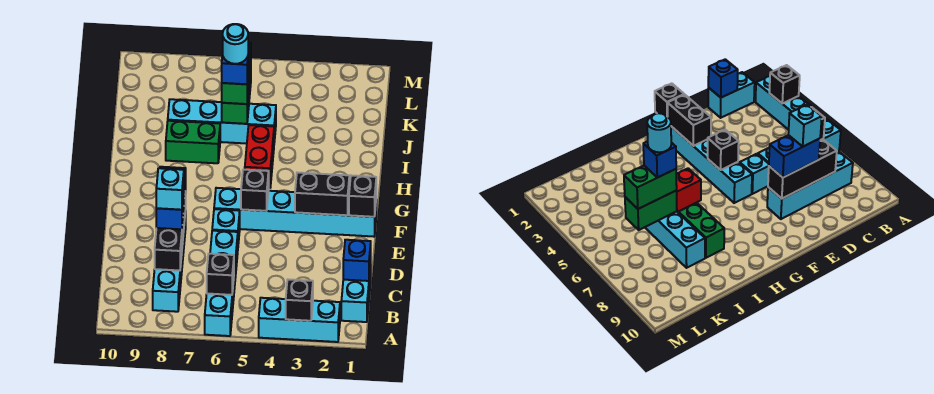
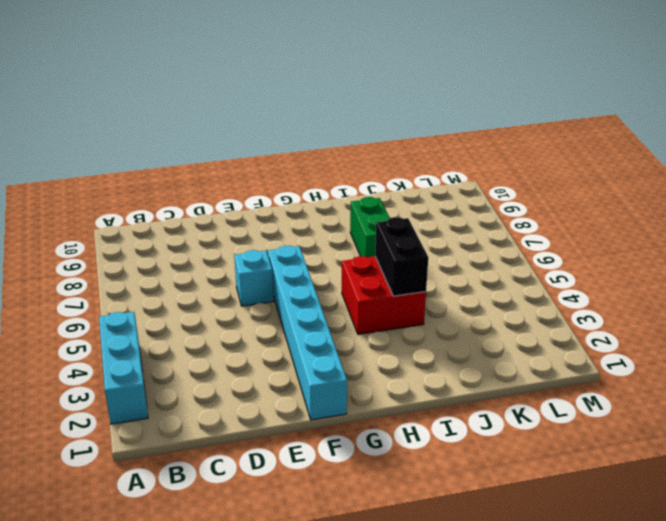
red 2x2 brick [342,256,426,334] -> red 1x2 brick [245,125,274,188]
black 1x2 brick [375,217,428,296] -> black 1x2 brick moved to [295,173,349,215]
none -> cyan 1x4 brick [205,231,238,336]
none -> cyan 1x2 brick [341,264,371,322]
none -> cyan 1x4 brick [153,211,186,312]

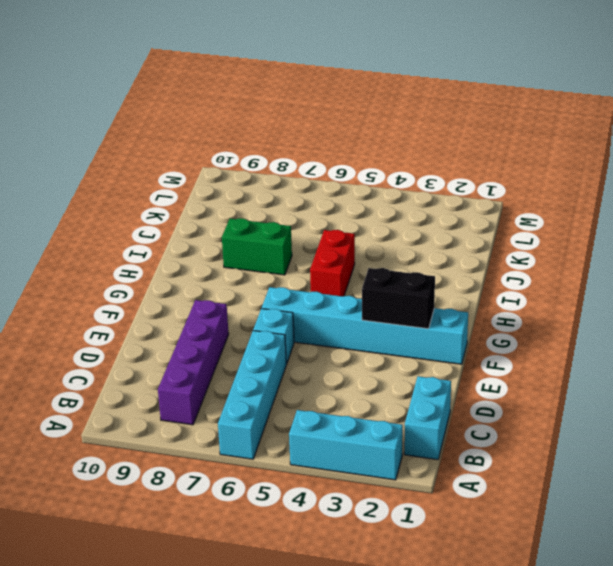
purple 1x4 brick [158,300,229,425] -> cyan 1x4 brick [153,211,186,312]
none -> cyan 1x4 brick [168,99,276,144]
none -> black 1x1 brick [286,279,313,321]
none -> black 1x1 brick [207,254,234,295]

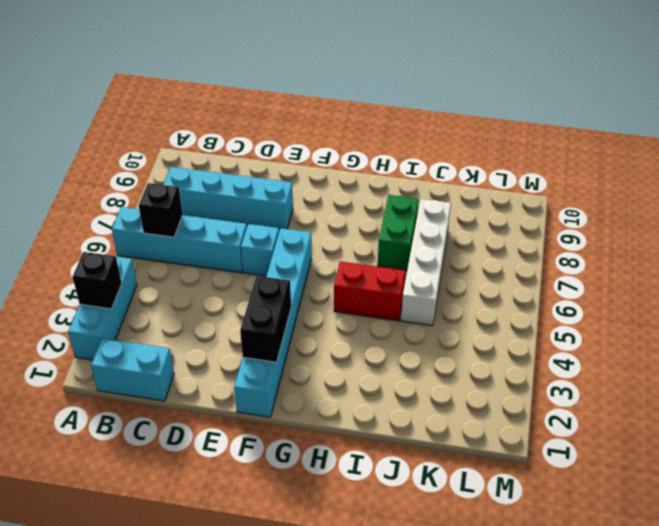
white 1x4 brick [401,199,451,326] -> cyan 1x4 brick [168,99,276,144]
none -> blue 1x1 brick [343,240,371,281]
none -> black 1x3 brick [155,191,186,271]
none -> black 1x1 brick [349,176,376,217]

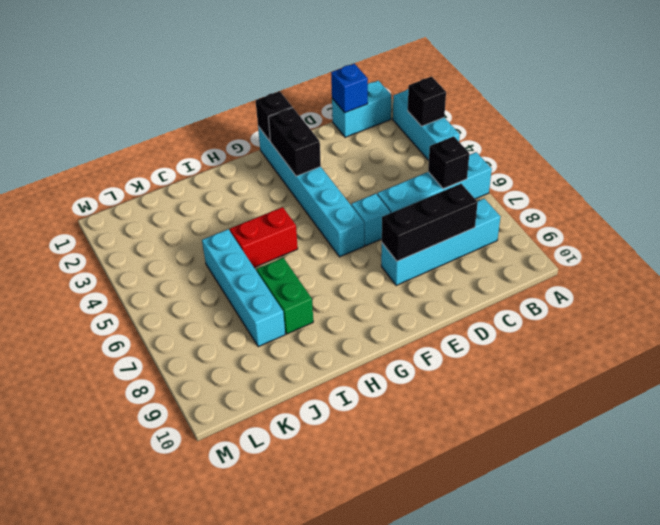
none -> black 1x1 brick [241,170,269,211]
none -> green 1x2 brick [222,67,251,124]
none -> blue 1x2 brick [156,167,186,229]

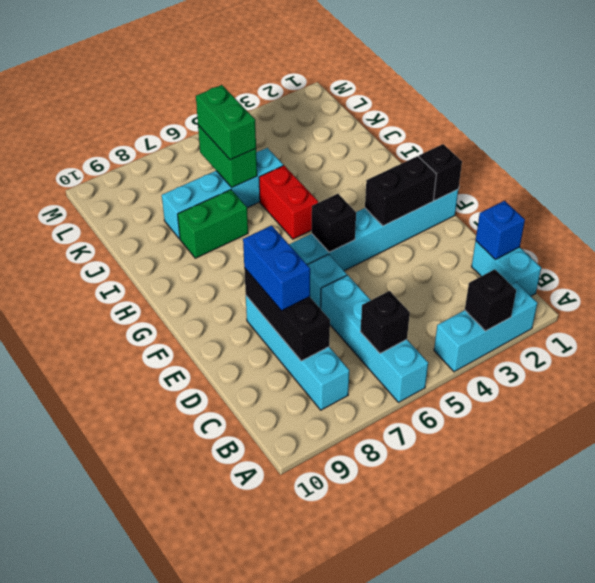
none -> cyan 1x1 brick [156,168,184,210]
none -> blue 1x1 brick [222,44,249,84]
none -> cyan 1x1 round brick [223,24,248,64]

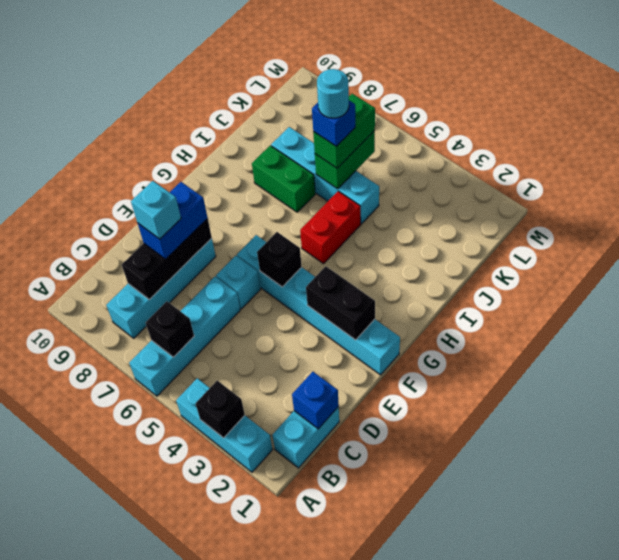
none -> black 1x1 brick [349,176,376,217]

